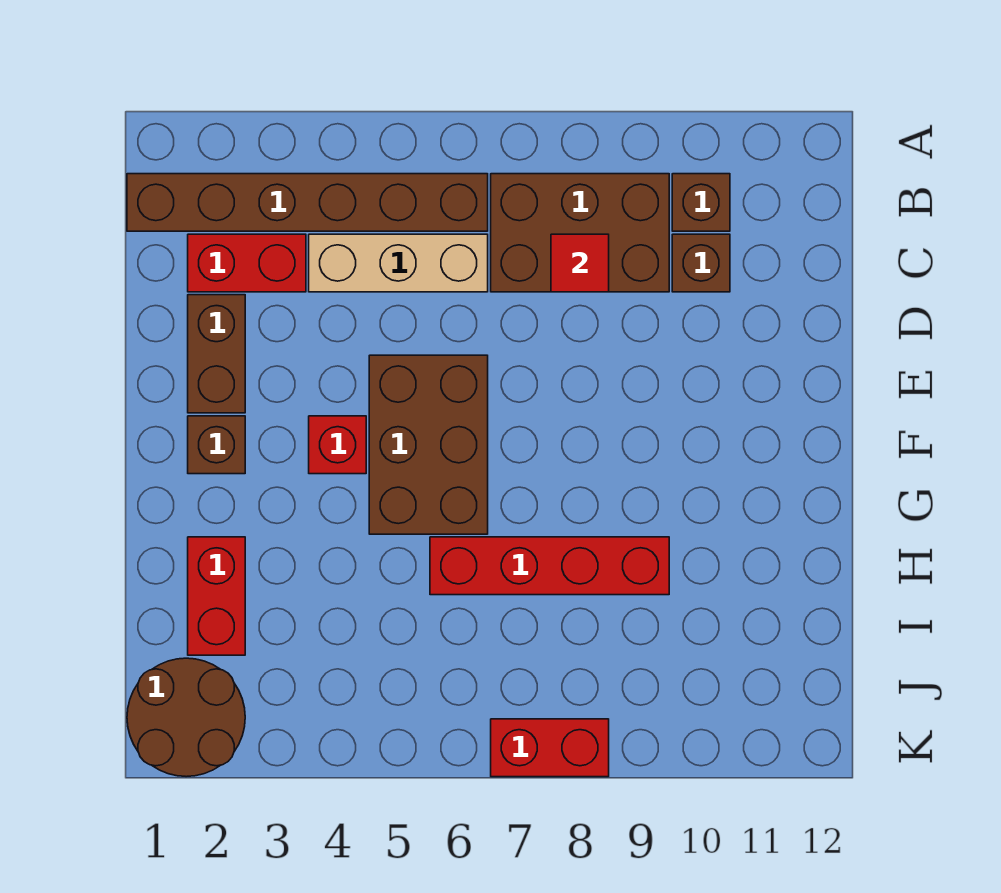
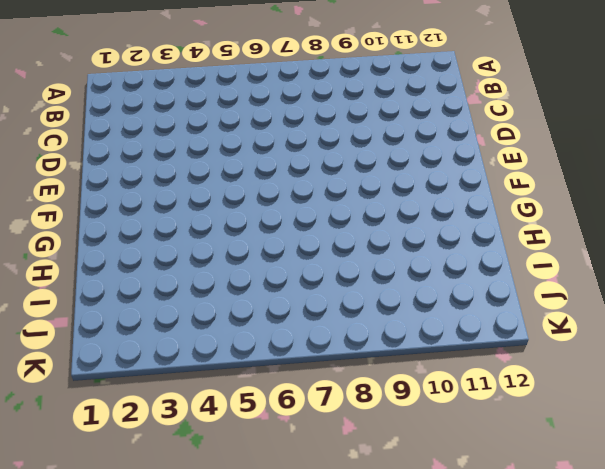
none -> brown 1x6 brick [127,174,488,231]
none -> brown 2x3 brick [491,174,669,292]
none -> brown 1x1 brick [672,174,730,231]

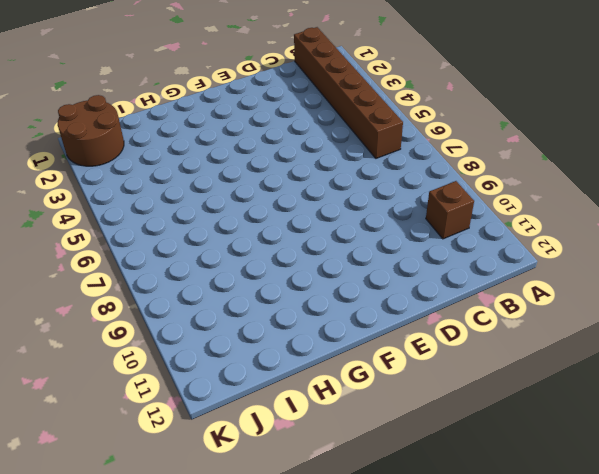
none -> brown 2x3 brick [491,174,669,292]
none -> red 1x2 brick [188,234,306,292]
none -> tan 1x3 brick [309,234,488,292]

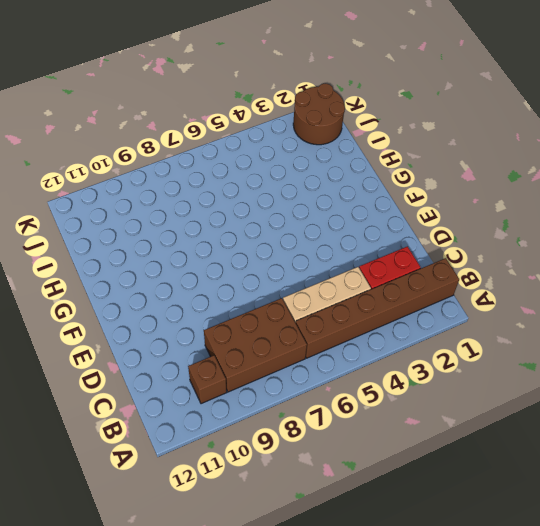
none -> brown 1x1 brick [672,234,730,292]
none -> brown 1x2 brick [188,295,245,413]
none -> brown 2x3 brick [369,355,488,534]

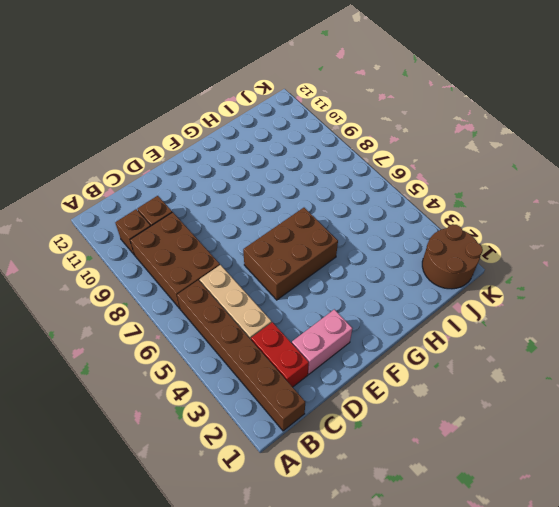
pink 1x2 brick [292,309,352,374] -> brown 1x2 brick [188,295,245,413]
none -> brown 1x1 brick [188,416,245,474]
none -> red 1x1 brick [309,416,366,474]
none -> red 1x2 brick [188,537,245,655]

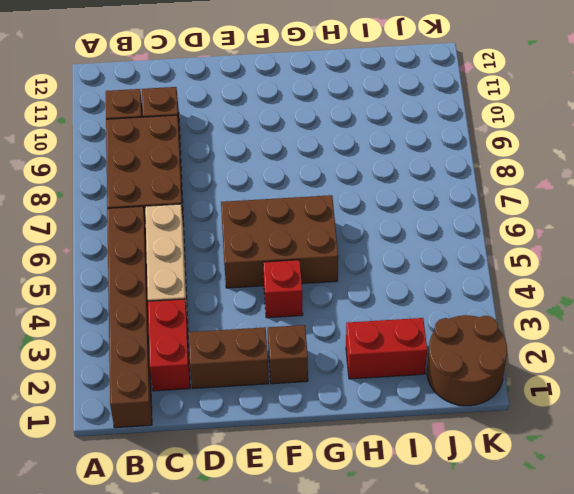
none -> red 1x4 brick [430,537,669,595]
none -> red 1x2 brick [491,719,609,777]
none -> red 1x1 tile [551,234,609,292]

